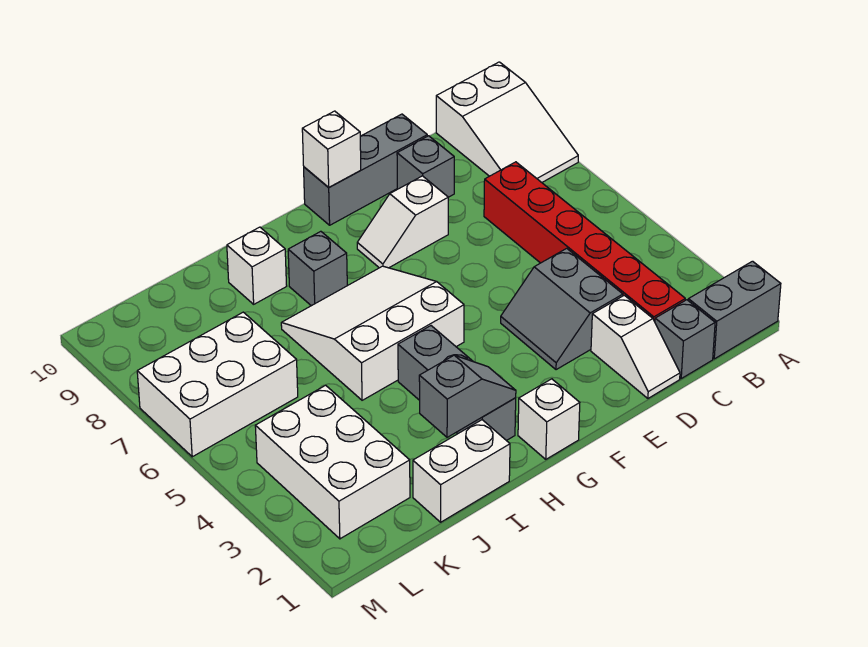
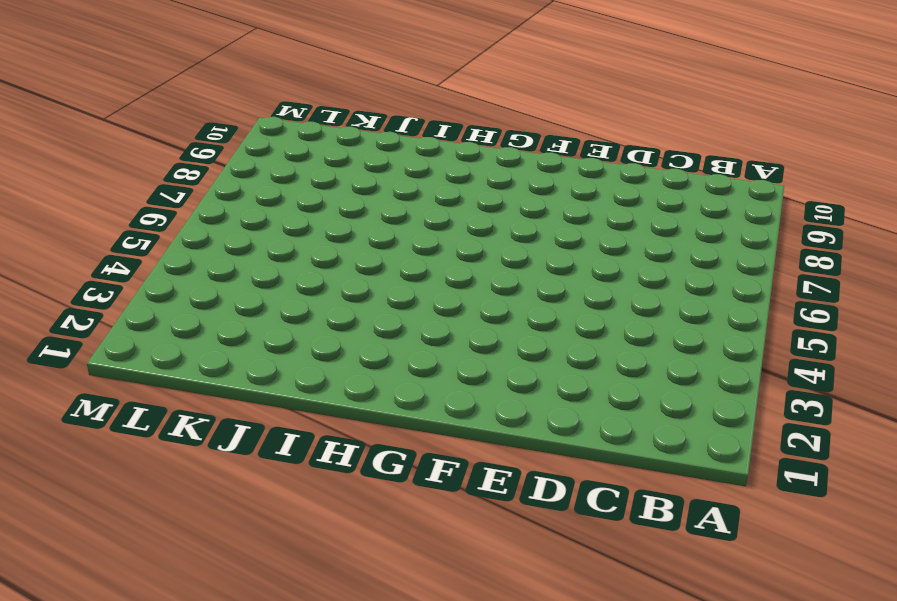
none -> grey 1x2 brick [688,261,781,359]
none -> white 2x3 slope [436,62,578,182]
none -> grey 1x1 brick [655,300,715,378]

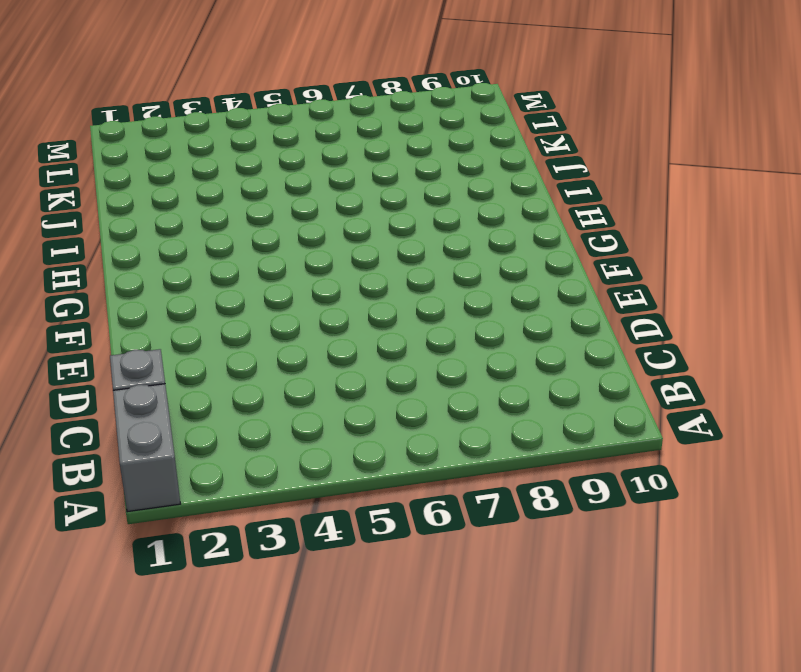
none -> white 2x3 slope [436,62,578,182]
none -> red 1x6 brick [484,162,685,322]
none -> white 1x2 slope [591,295,680,398]

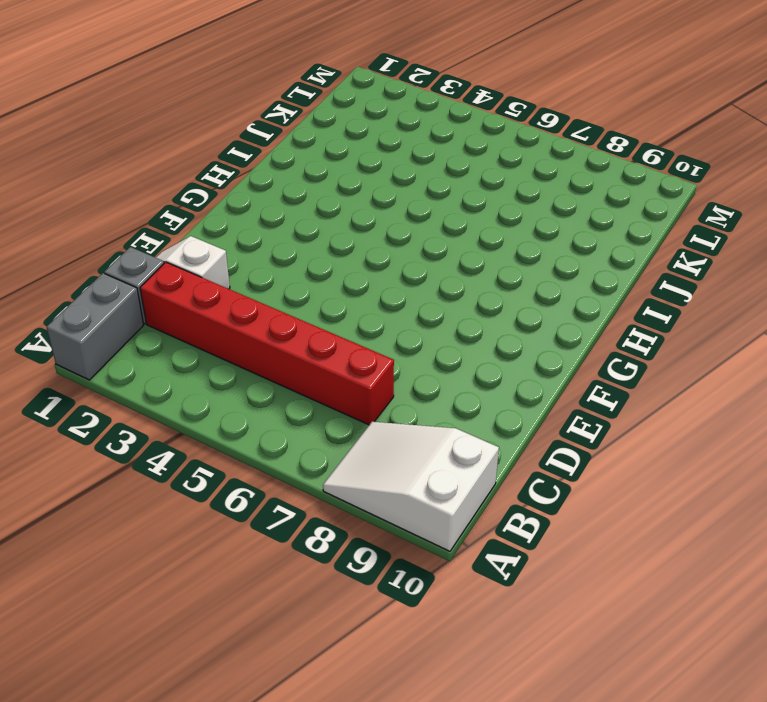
none -> grey 2x2 slope [501,248,623,370]
none -> grey 1x1 brick [397,136,454,197]
none -> grey 1x3 brick [304,114,427,225]

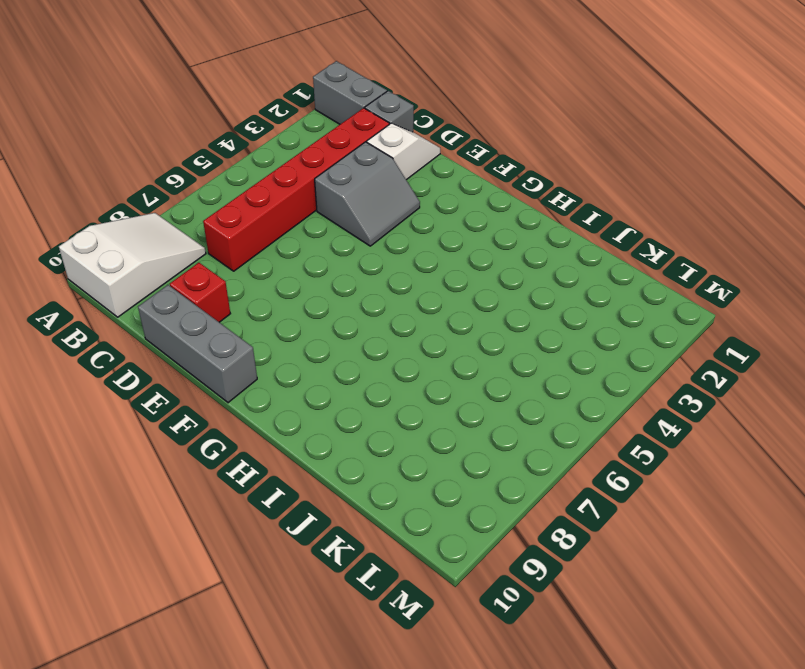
red 1x1 brick [170,263,231,322] -> grey 1x1 brick [397,136,454,197]
none -> white 1x2 slope [357,176,448,268]
none -> white 1x1 brick [518,379,580,459]
none -> white 3x3 slope [281,266,464,400]

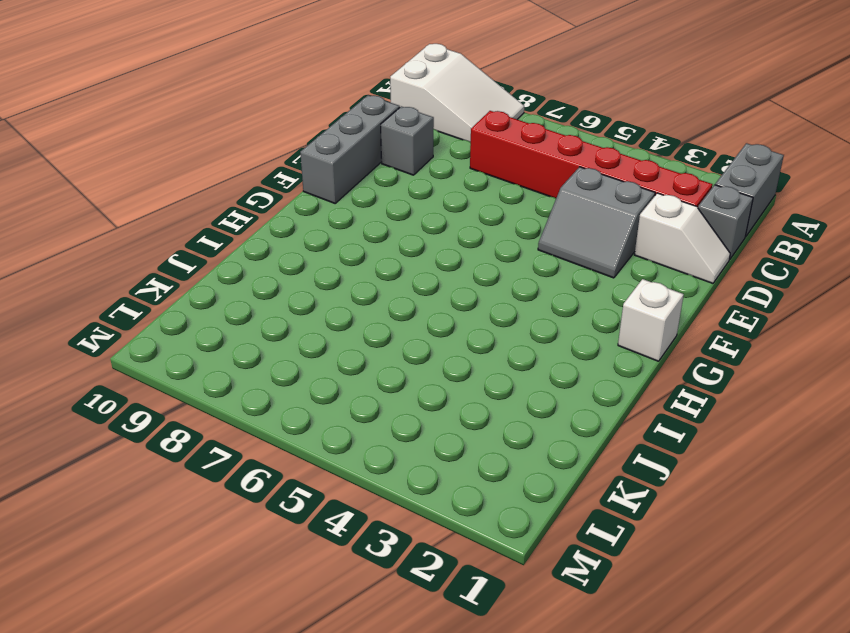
none -> white 1x2 slope [357,176,448,268]
none -> white 3x3 slope [281,266,464,400]
none -> grey 1x3 brick [398,326,516,441]

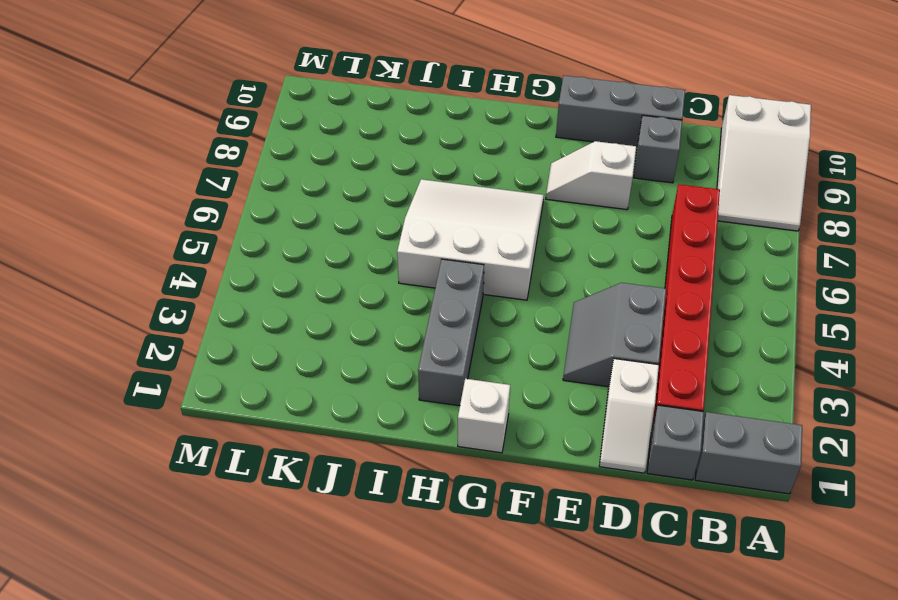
none -> grey 1x1 brick [288,231,347,306]
none -> white 1x2 brick [413,420,510,522]
none -> white 1x1 brick [227,227,287,304]

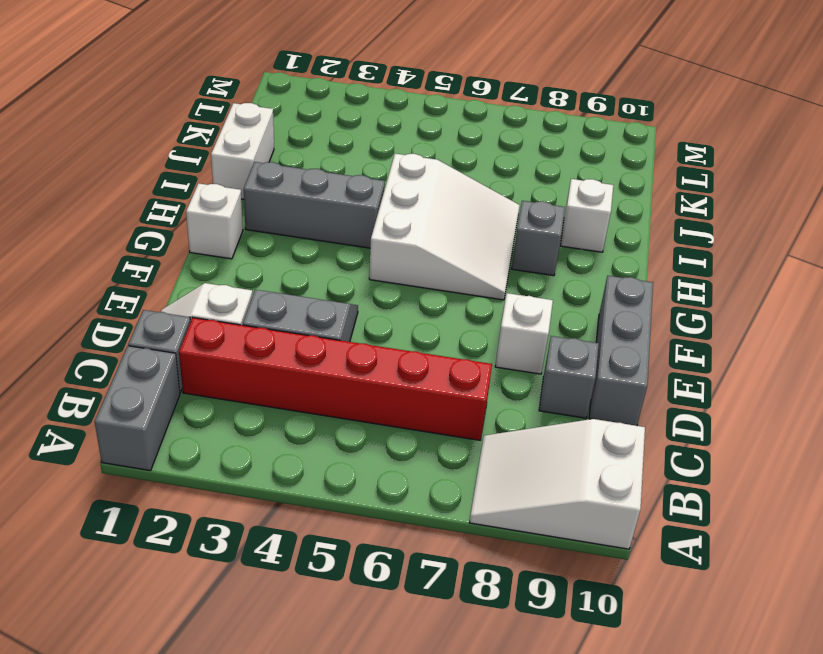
none -> white 2x3 brick [255,385,410,539]
none -> white 2x3 brick [137,312,298,457]
none -> white 1x1 brick [302,111,361,187]

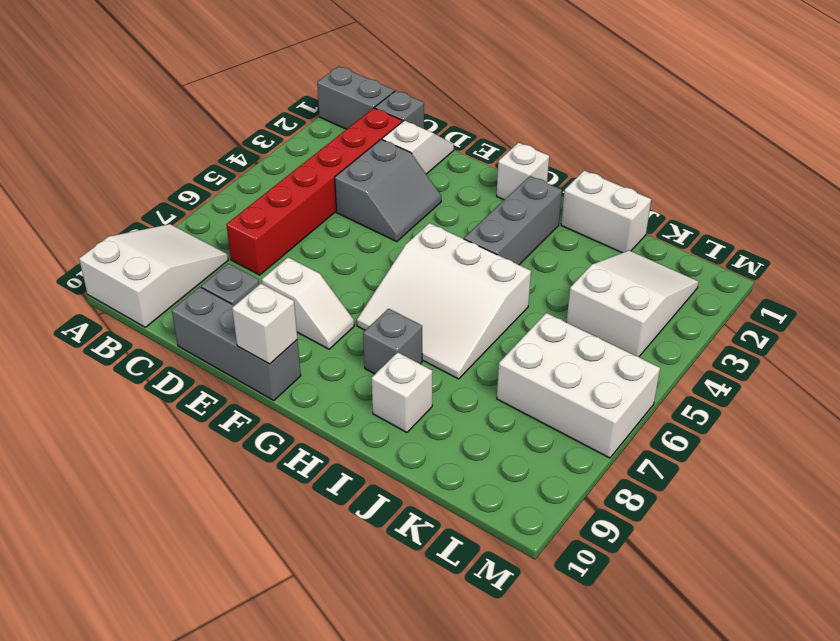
white 2x3 slope [567,250,699,357] -> white 2x3 brick [255,385,410,539]
none -> grey 1x2 slope [419,355,516,437]

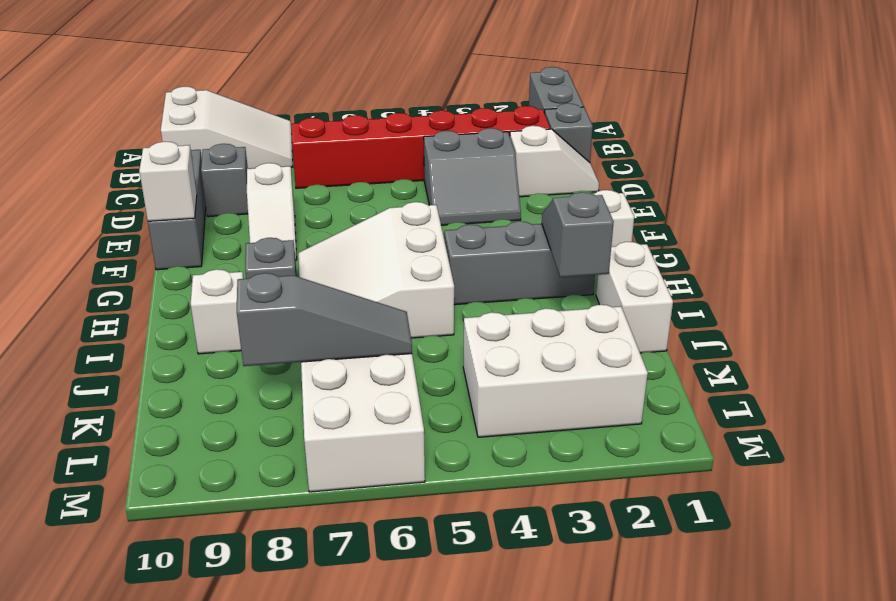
grey 1x3 slope [237,273,412,366] -> none

